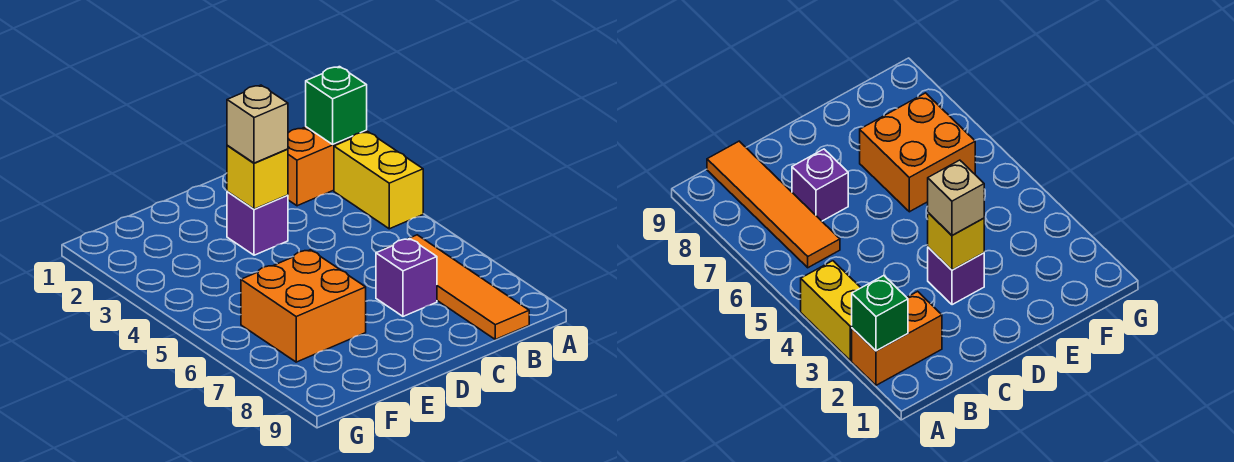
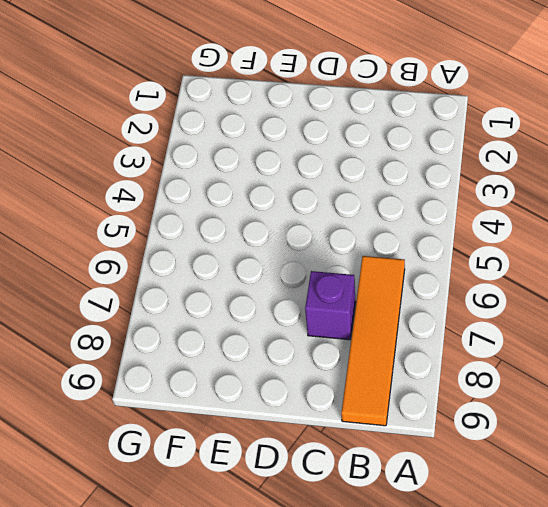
none -> orange 1x2 brick [288,127,367,206]
none -> yellow 1x2 brick [334,132,423,229]

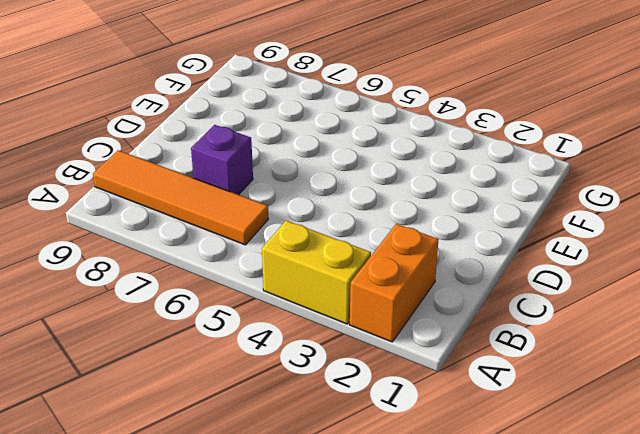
none -> purple 1x1 brick [227,192,288,255]
none -> orange 2x2 brick [241,250,366,362]

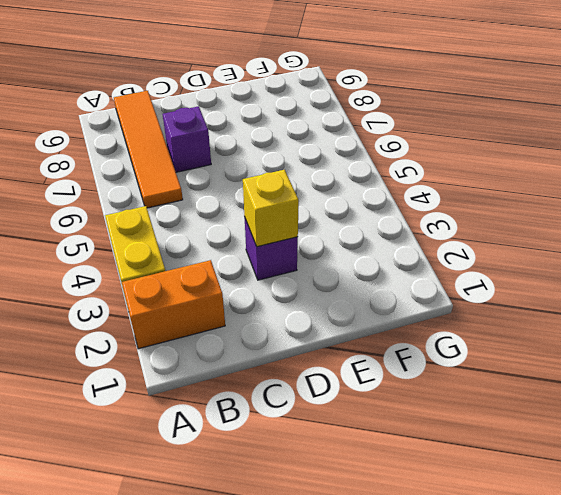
none -> orange 2x2 brick [241,250,366,362]
none -> green 1x1 brick [306,67,367,144]

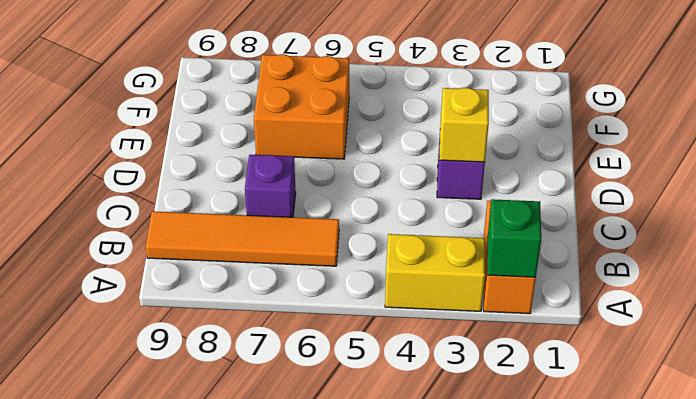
none -> tan 1x1 brick [227,85,288,163]

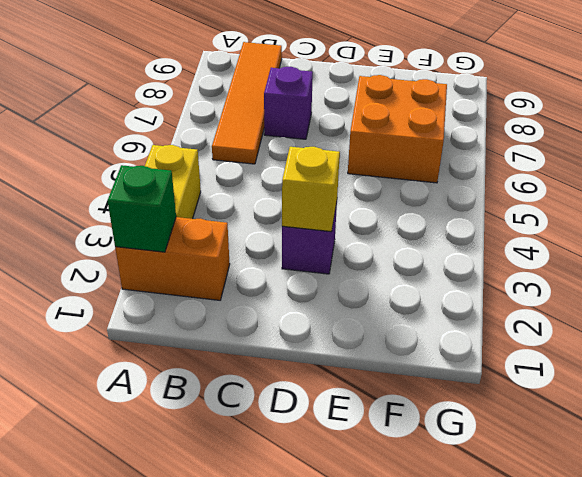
none -> tan 1x1 brick [227,85,288,163]

